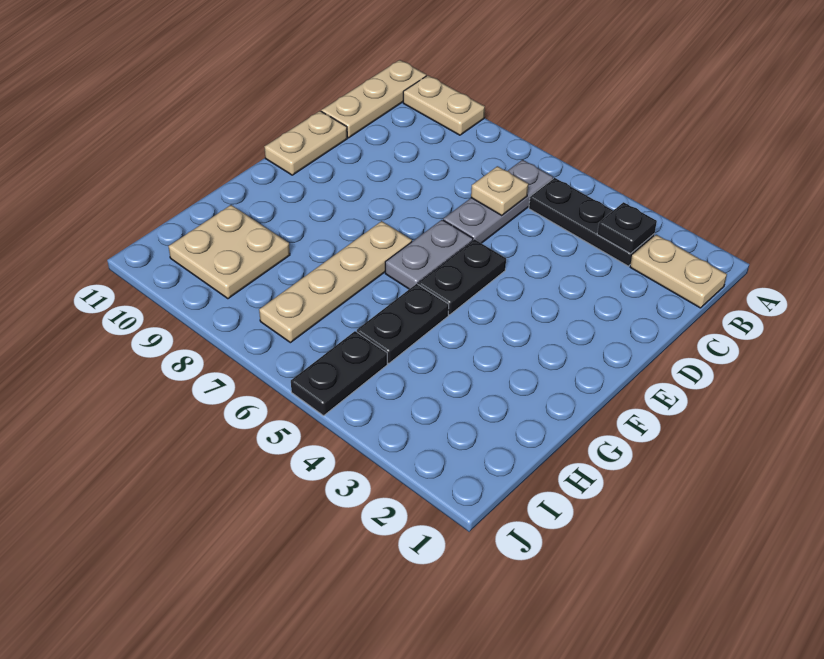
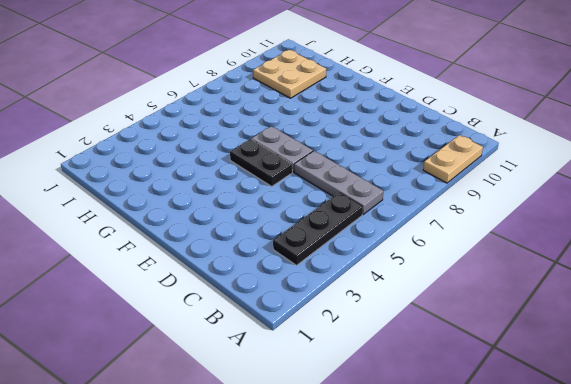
none -> tan 1x3 plate [321,60,426,138]
none -> tan 1x2 plate [630,235,727,308]
none -> tan 1x2 plate [265,111,347,175]

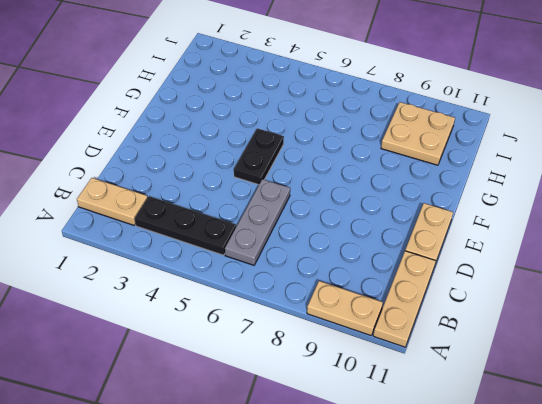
none -> grey 1x2 plate [385,220,473,289]
none -> tan 1x4 plate [259,221,412,343]
none -> black 1x2 plate [357,284,449,363]

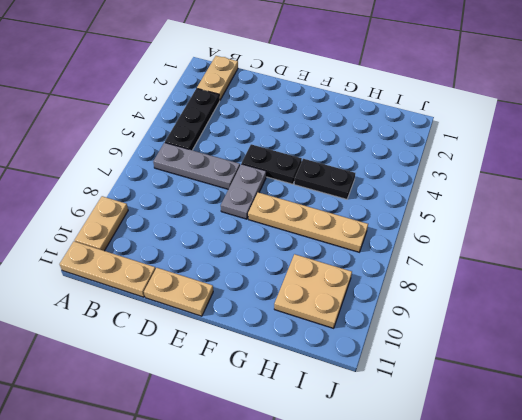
grey 1x2 plate [221,164,266,219] -> grey 1x2 plate turned to [385,220,473,289]
none -> black 1x2 plate [291,331,387,416]
none -> black 1x1 plate [597,202,657,254]
none -> tan 1x1 plate [471,166,528,215]

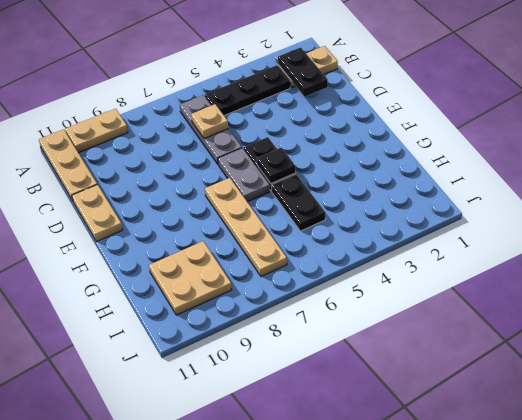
black 1x2 plate [278,47,328,97] -> black 1x2 plate moved to [291,331,387,416]
black 1x1 plate [257,147,296,183] -> black 1x1 plate moved to [597,202,657,254]

